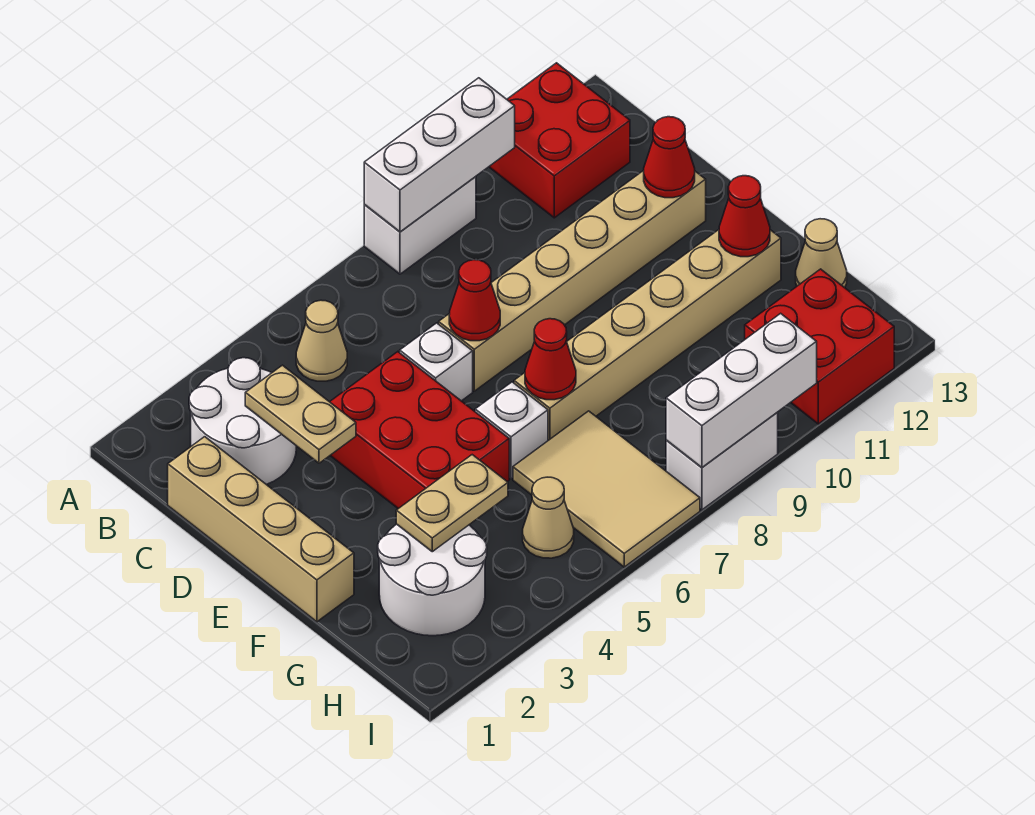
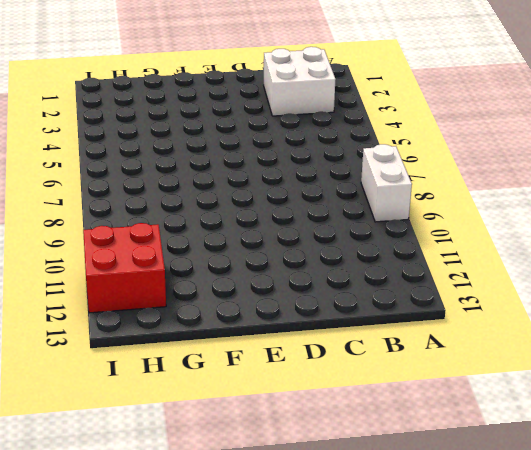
white 2x2 brick [264,47,336,116] -> white 2x2 round brick [189,358,296,484]
none -> red 2x2 brick [489,63,630,218]
none -> tan 1x1 cone [296,300,347,381]
none -> tan 1x4 brick [168,437,354,622]

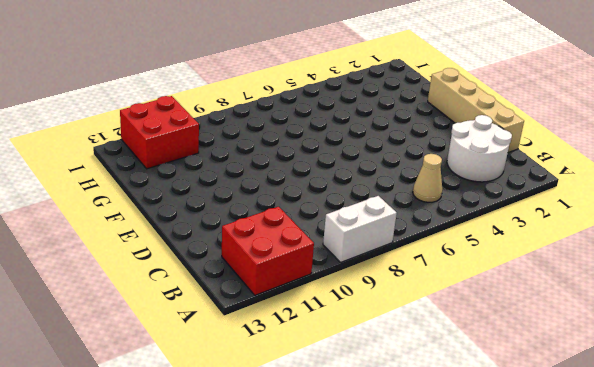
none -> red 2x3 brick [330,352,509,509]
none -> white 1x1 brick [400,323,473,401]
none -> tan 1x6 brick [439,170,706,391]

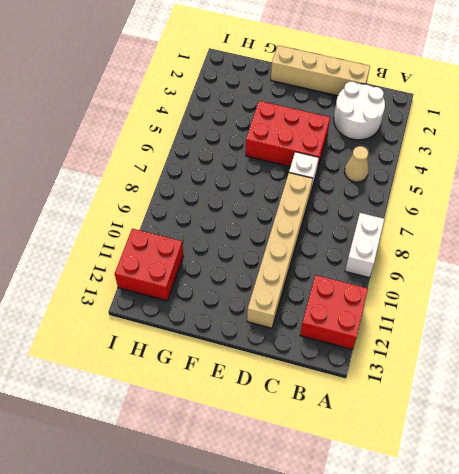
none -> white 1x1 brick [475,382,548,479]
none -> tan 1x6 brick [514,230,781,440]
none -> white 2x2 round brick [378,524,487,636]

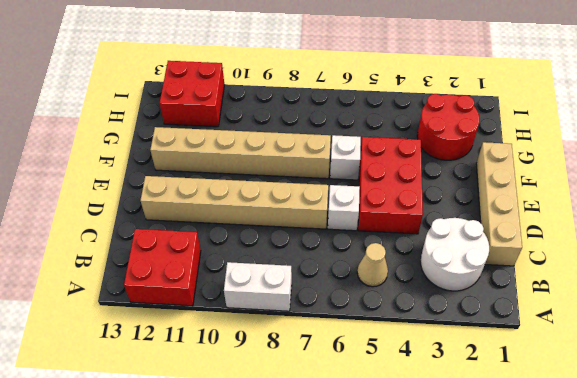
red 2x2 round brick [417,94,479,160] -> white 2x2 round brick [378,524,487,636]
none -> tan 2x3 tile [513,411,700,567]
none -> tan 1x1 cone [796,219,847,288]
none -> tan 1x1 cone [523,477,574,558]

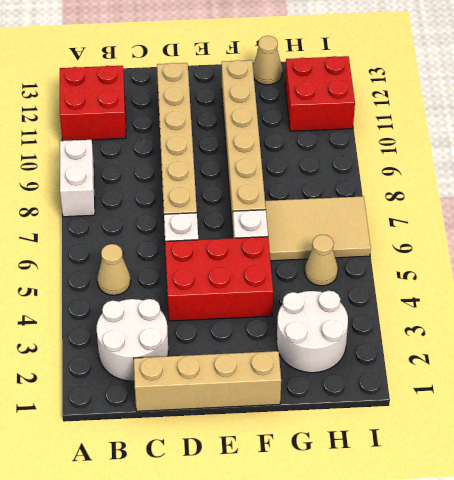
none -> white 1x2 brick [666,412,778,510]
none -> white 1x3 brick [364,78,515,232]
none -> tan 1x2 plate [245,365,356,463]

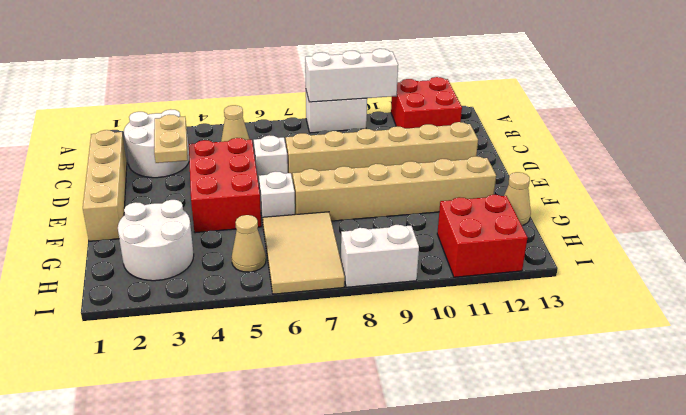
none -> red 1x1 cone [449,260,500,341]
none -> red 1x1 cone [644,117,695,198]
none -> red 1x1 cone [525,319,576,400]

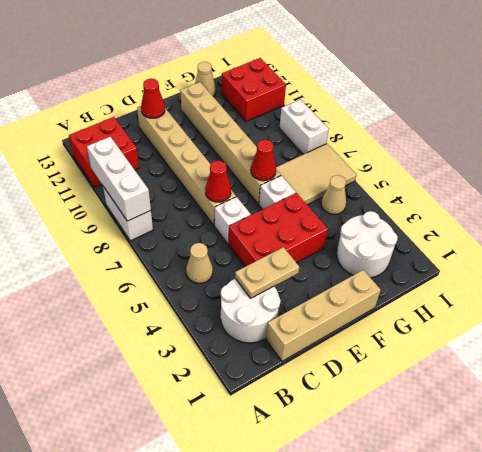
none -> red 1x1 cone [719,176,770,257]
none -> tan 1x2 plate [396,455,508,552]
none -> white 1x3 brick [666,313,817,467]

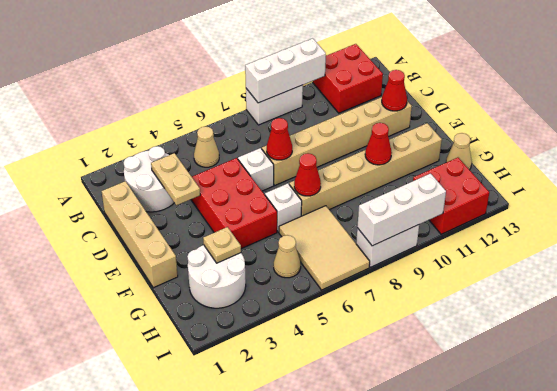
red 1x1 cone [365,123,392,165] -> red 1x1 cone moved to [719,176,770,257]
tan 1x1 plate [203,227,241,263] -> tan 1x2 plate [396,455,508,552]

